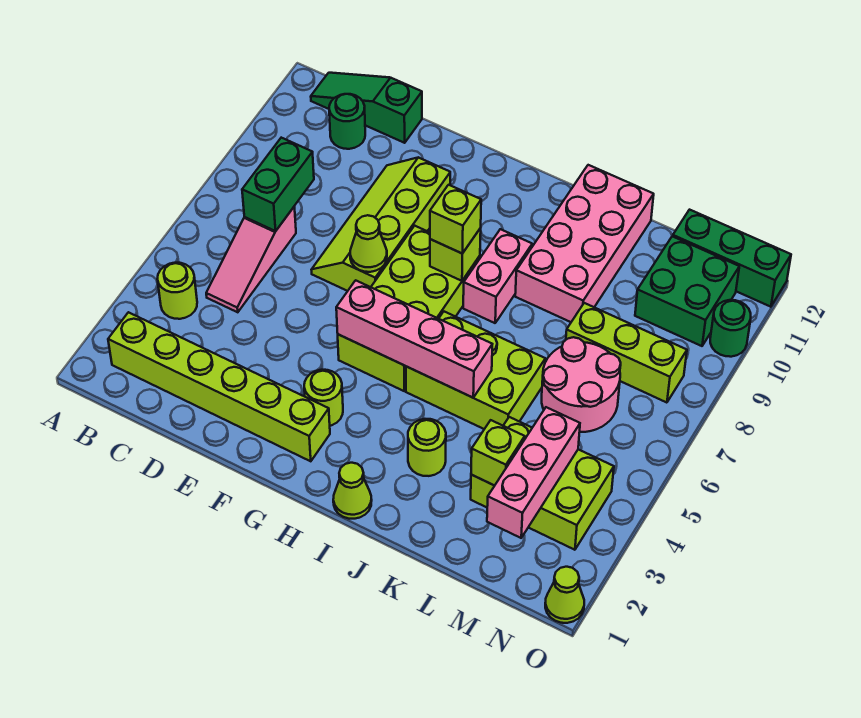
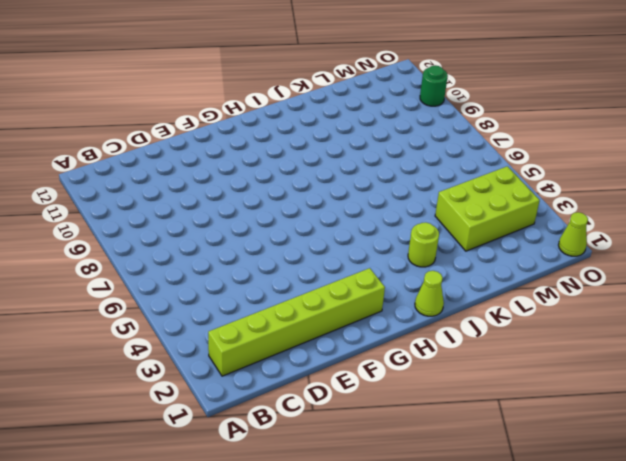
none -> lime 1x1 round brick [157,263,197,319]
none -> green 1x3 slope [311,73,422,143]
none -> pink 1x3 slope [206,207,296,312]

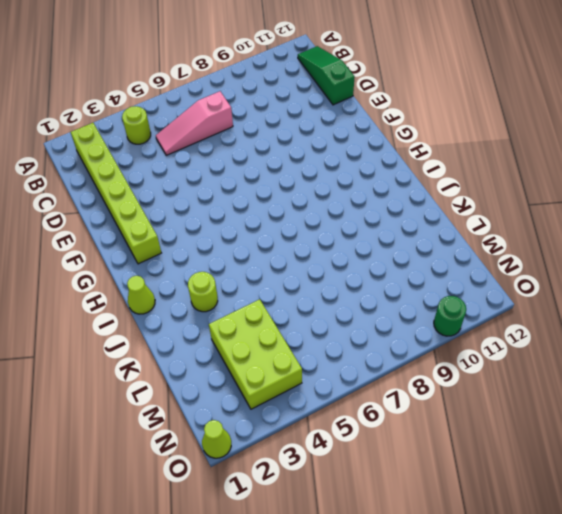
none -> green 1x1 round brick [329,94,365,149]
none -> lime 2x4 slope [311,157,450,291]
none -> lime 1x1 round brick [304,370,343,426]

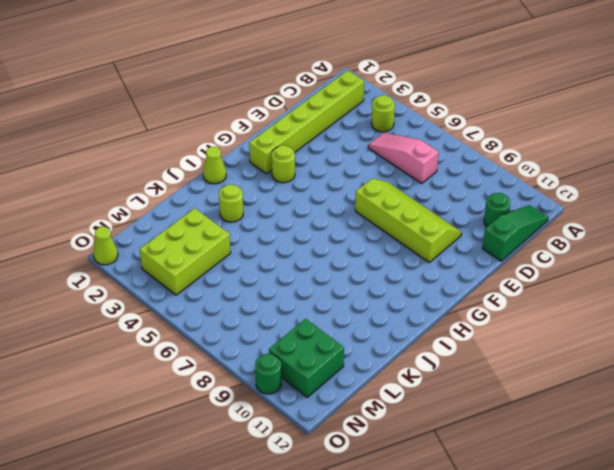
none -> lime 2x4 brick [338,226,480,391]
none -> lime 2x3 brick [406,312,545,429]
none -> pink 1x2 brick [463,229,532,323]

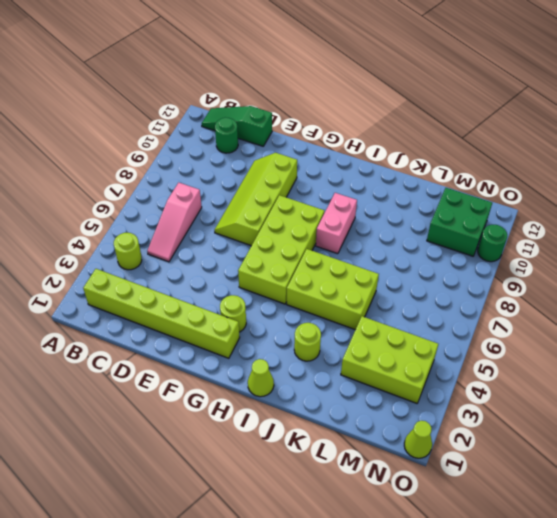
none -> pink 2x4 brick [515,165,654,322]
none -> pink 2x2 round brick [542,337,621,432]
none -> lime 1x3 brick [566,303,687,403]

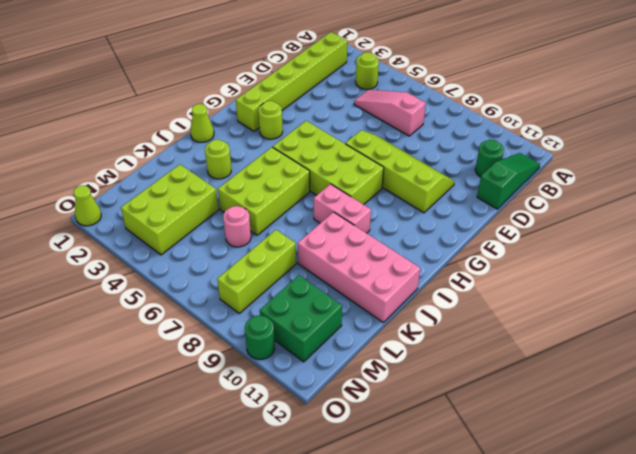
pink 1x1 round brick [223,206,251,247] -> pink 2x2 round brick [542,337,621,432]
none -> green 1x3 brick [673,210,791,307]
none -> green 1x2 brick [242,138,314,231]
none -> lime 1x1 cone [350,215,387,272]

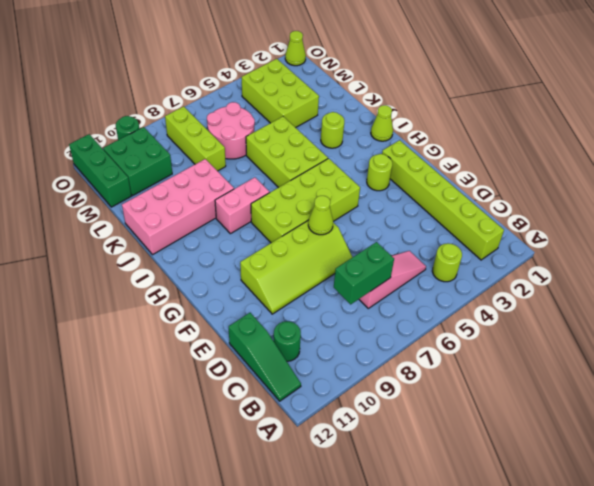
none -> pink 1x4 brick [336,280,492,398]
none -> lime 1x1 brick [430,228,481,281]
none -> lime 1x1 brick [471,420,525,486]

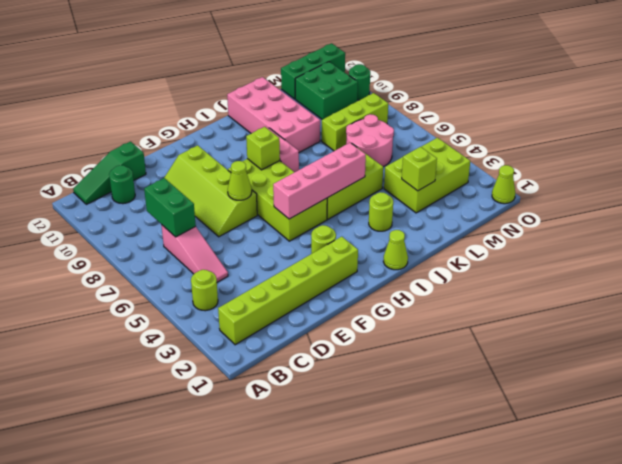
none -> pink 1x3 brick [487,407,580,538]
none -> lime 1x1 brick [430,185,481,253]

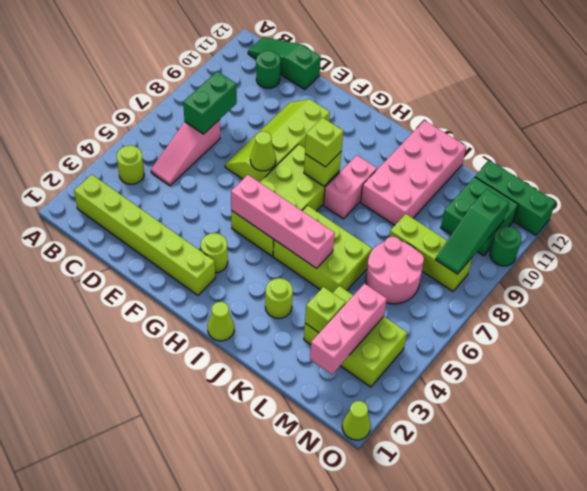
green 1x3 slope [436,189,509,274] -> none

